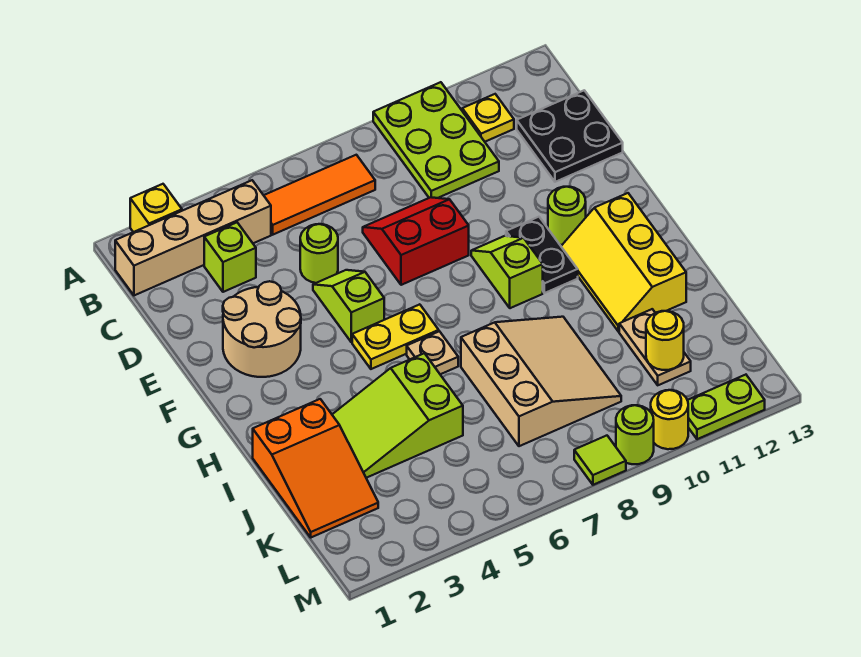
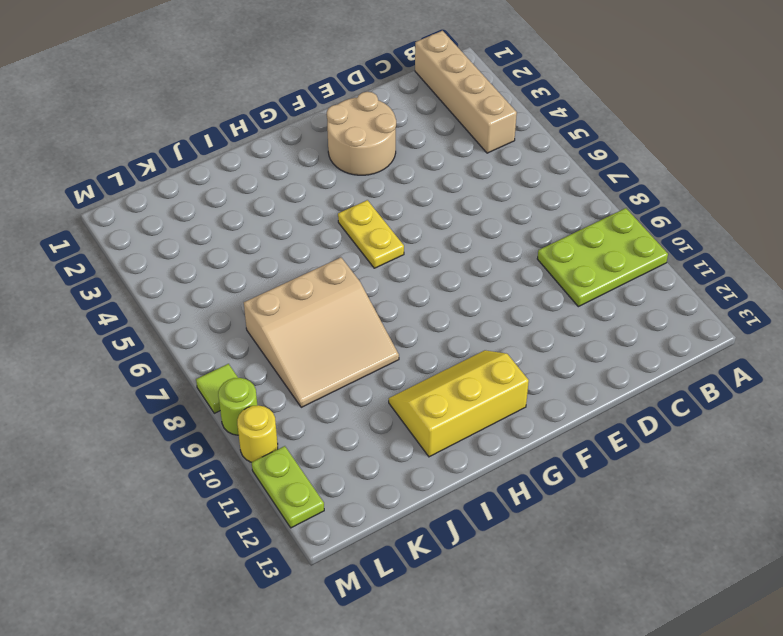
none -> yellow 1x1 brick [130,184,182,232]
none -> orange 1x3 tile [264,155,375,235]
none -> yellow 1x1 plate [462,94,514,142]

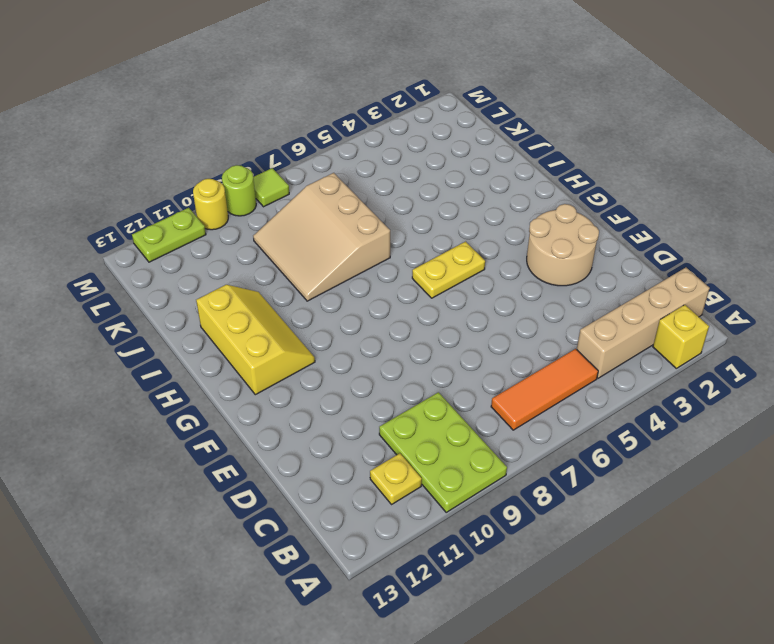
none -> lime 1x1 brick [204,223,256,292]
none -> black 2x2 plate [517,90,623,182]
none -> lime 1x1 round brick [300,224,338,283]

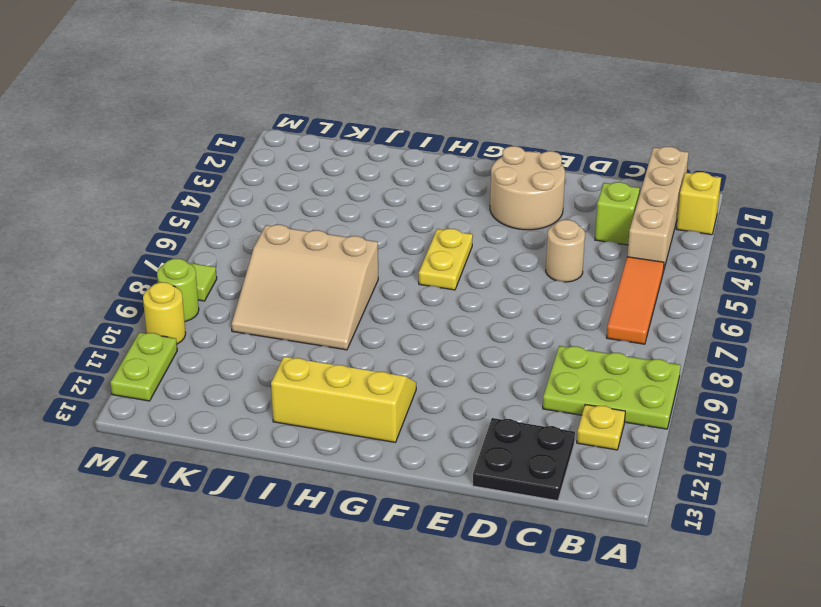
tan 1x1 round brick [546,220,585,282] -> lime 1x1 round brick [300,224,338,283]
none -> red 2x2 slope [363,197,469,285]
none -> lime 1x2 slope [313,270,384,342]
none -> lime 1x2 slope [471,236,543,308]

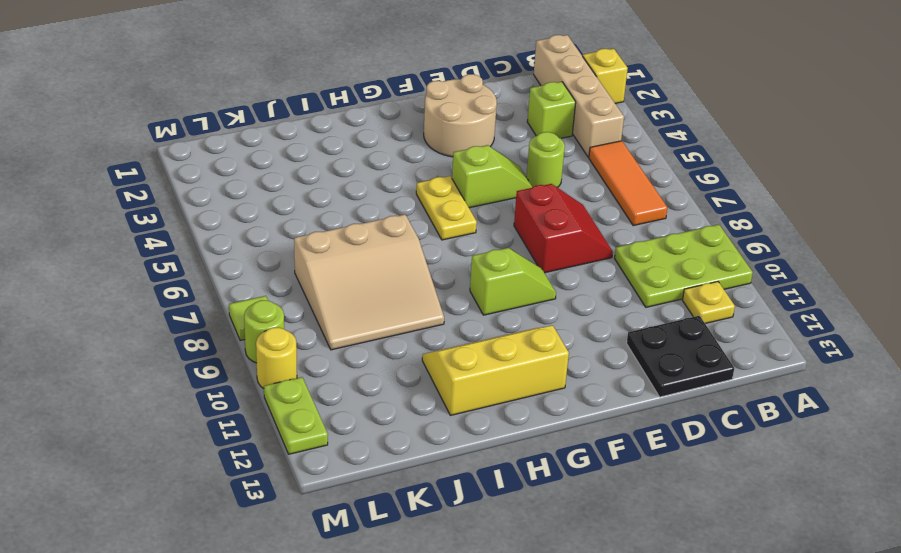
none -> black 1x2 plate [506,217,578,293]
none -> lime 1x1 round brick [548,187,586,245]
none -> tan 1x1 plate [407,331,458,374]

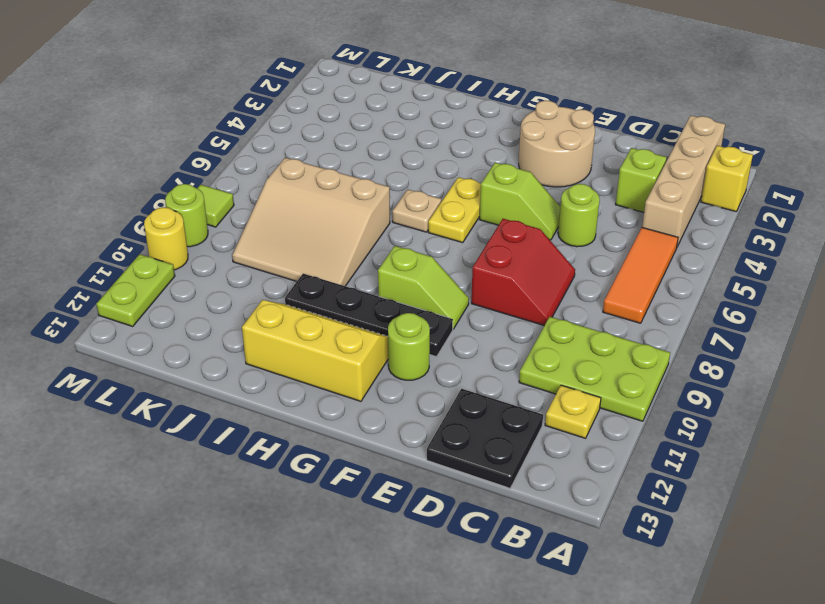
black 1x4 plate [285,274,453,357] -> black 1x2 plate [506,217,578,293]
none -> orange 2x3 slope [253,399,378,537]
none -> lime 2x3 slope [332,353,463,478]
none -> tan 1x2 plate [619,309,691,385]

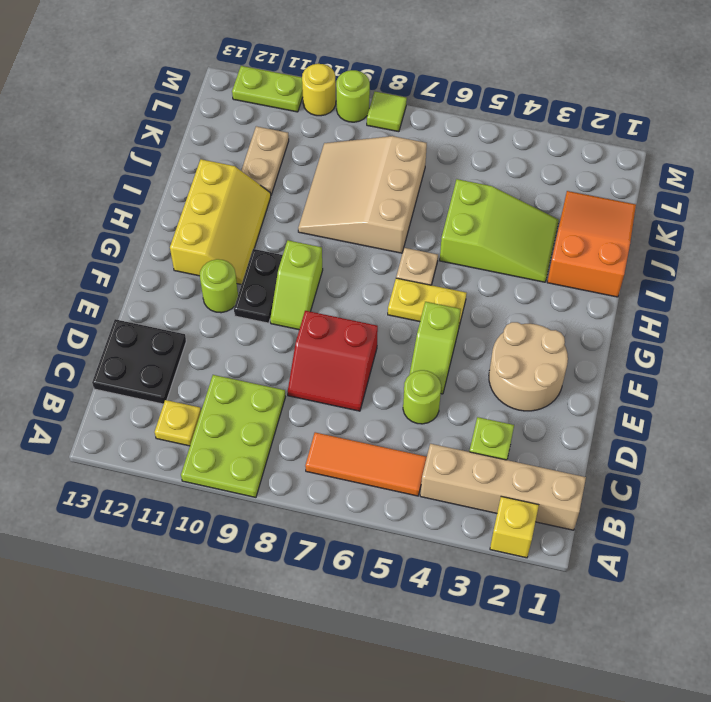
none -> yellow 1x1 round brick [646,311,684,370]

